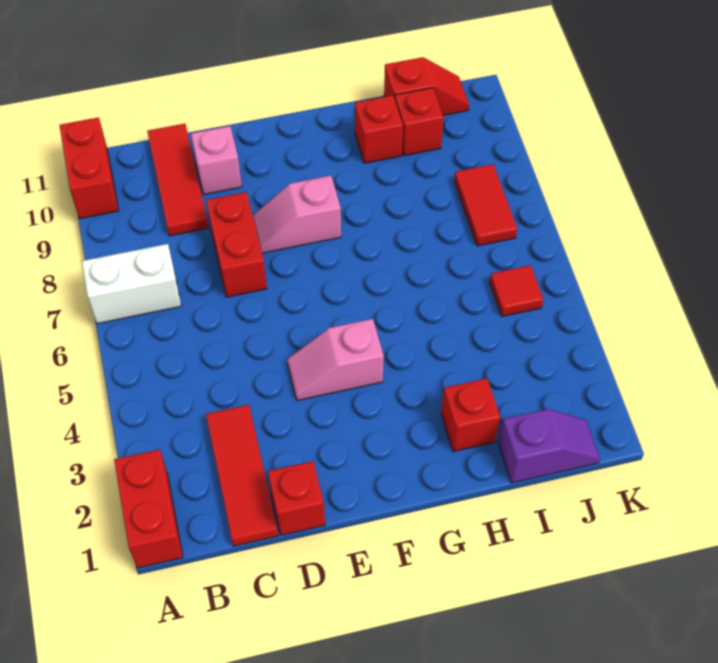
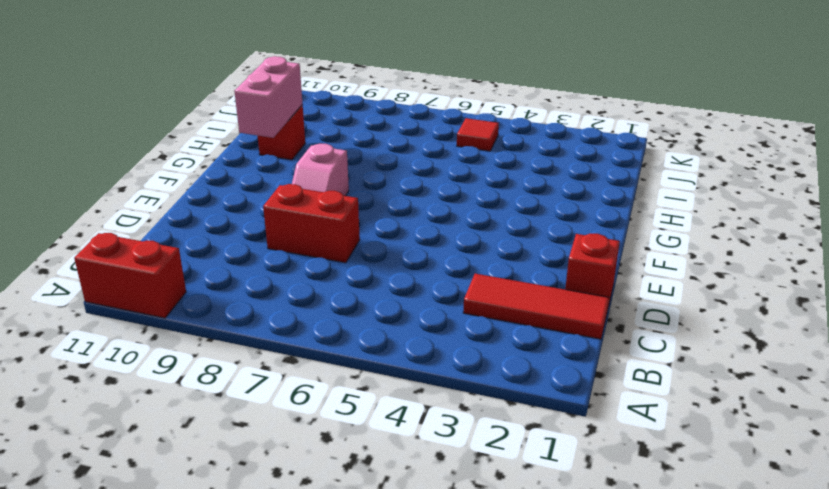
pink 1x2 brick [234,56,303,138] -> none
none -> red 1x2 brick [114,449,183,568]
none -> white 1x2 brick [82,244,181,324]
none -> red 1x3 tile [147,124,209,236]

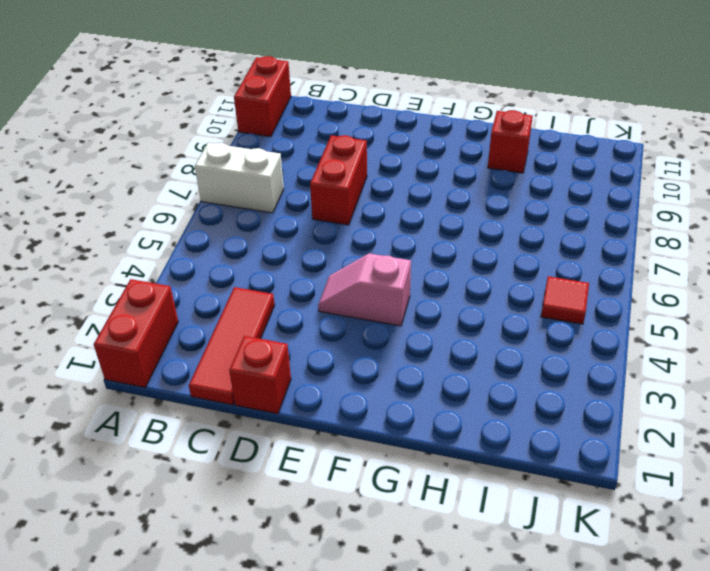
none -> red 1x3 tile [147,124,209,236]
none -> pink 1x1 brick [191,126,242,195]
none -> pink 1x2 slope [253,176,341,253]

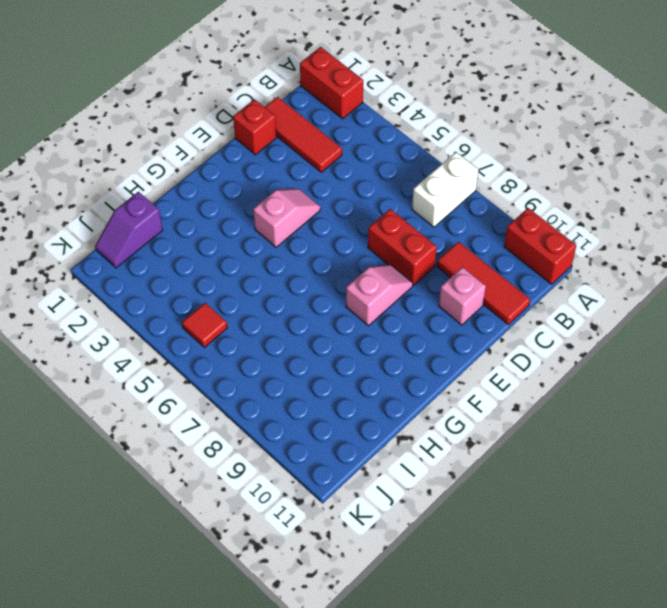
none -> red 1x1 brick [441,378,500,452]
none -> red 1x1 brick [355,95,403,163]
none -> red 1x1 brick [395,88,444,156]

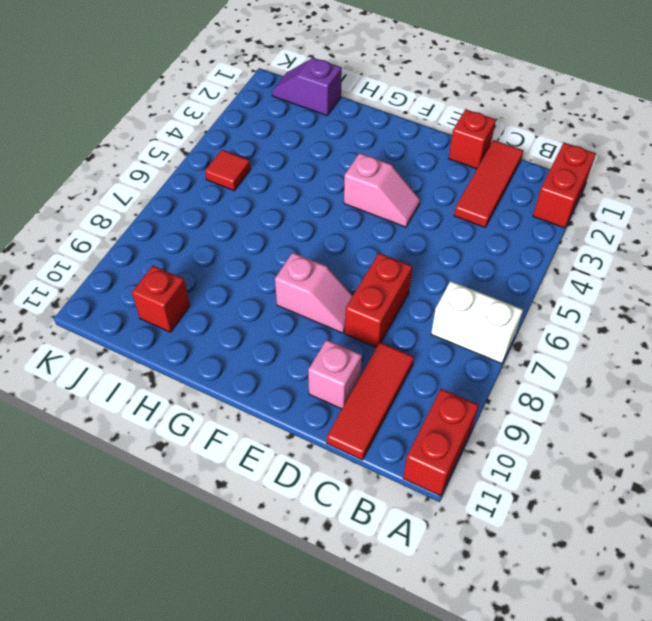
none -> red 1x1 brick [441,378,500,452]
none -> red 1x1 brick [355,95,403,163]
none -> red 1x2 slope [384,57,469,115]

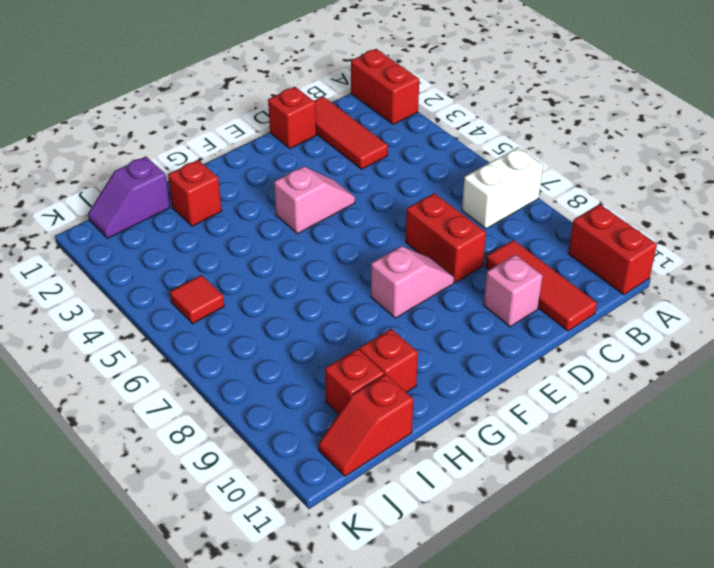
none -> red 1x2 tile [454,164,517,246]

